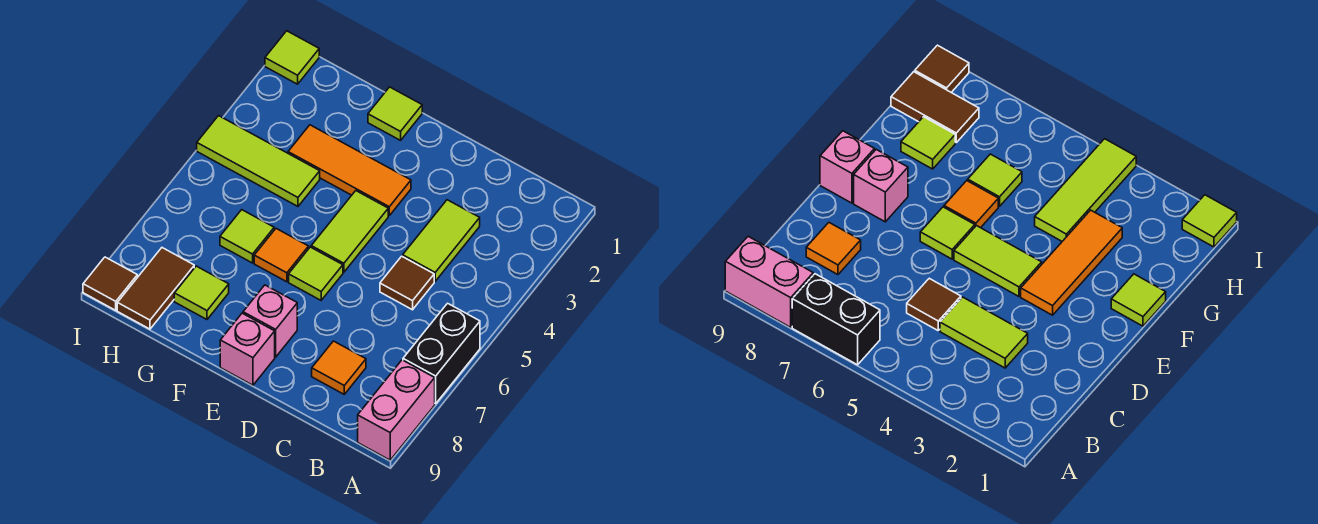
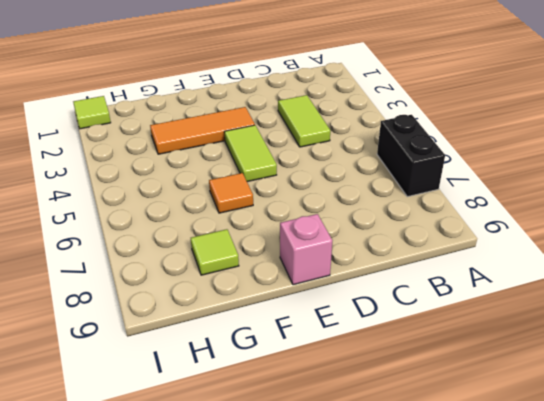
none -> pink 1x2 brick [358,360,435,460]
none -> brown 1x1 tile [380,256,434,310]
none -> orange 1x1 tile [312,341,366,394]

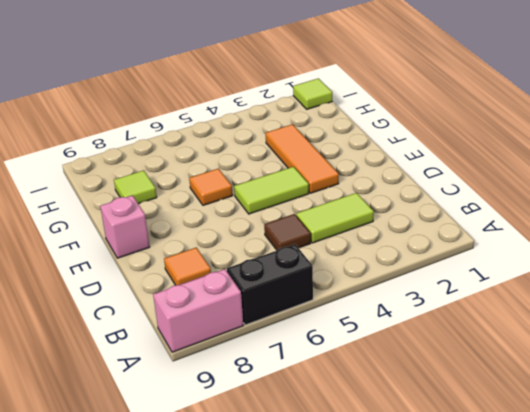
none -> lime 1x1 tile [289,247,343,300]
none -> pink 1x1 brick [243,285,297,357]
none -> lime 1x1 tile [368,87,422,140]

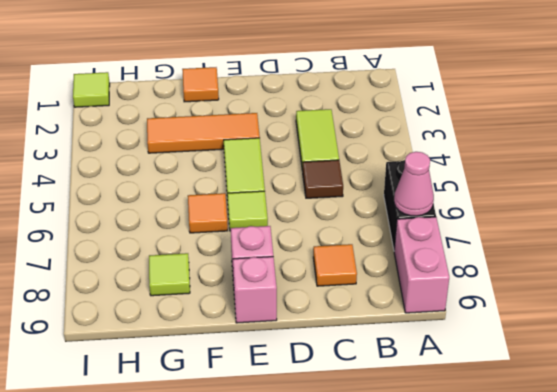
pink 1x1 cone [394,152,434,216] -> none
orange 1x1 tile [182,67,219,102] -> lime 1x1 tile [368,87,422,140]
none -> lime 1x3 tile [197,116,320,206]
none -> lime 1x1 tile [220,210,274,263]
none -> brown 1x2 tile [117,248,194,329]

